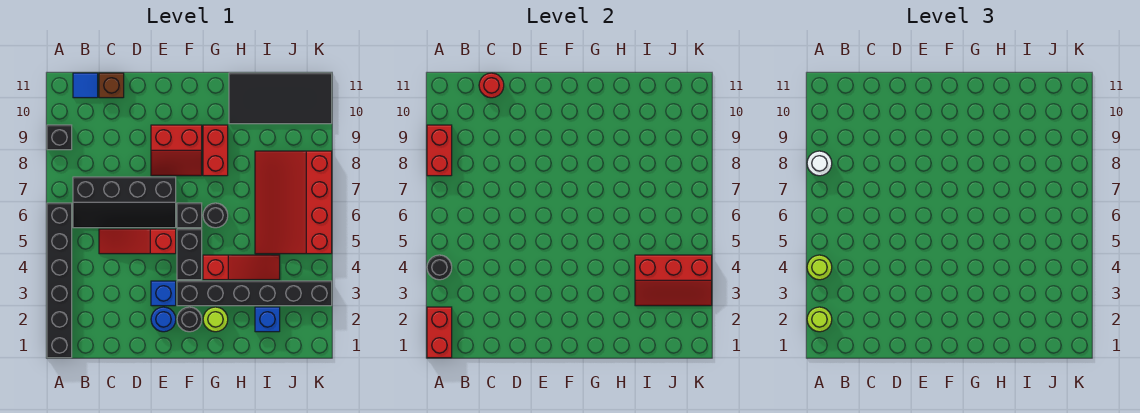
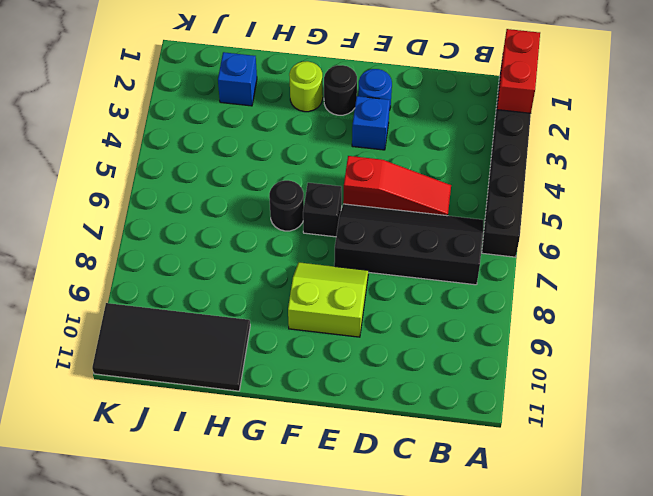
lime 2x2 slope [288,262,368,337] -> red 2x2 slope [151,125,202,176]
none -> black 1x1 brick [47,125,72,150]
none -> blue 1x1 tile [73,73,98,98]
none -> brown 1x1 brick [99,73,124,98]

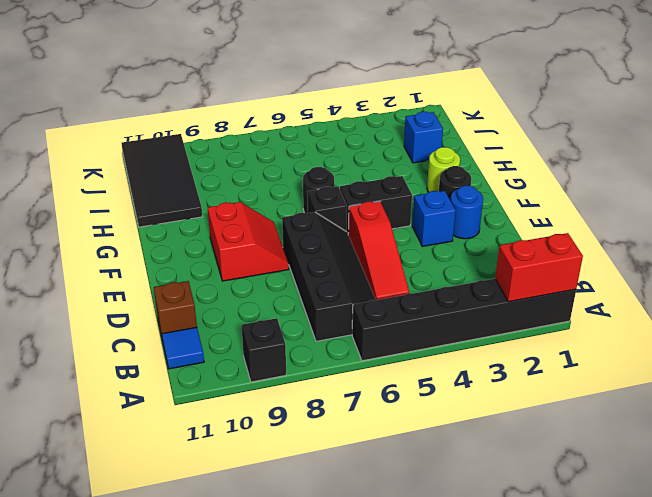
none -> black 1x6 brick [177,281,332,306]
none -> red 1x3 slope [203,255,280,280]
none -> red 1x2 brick [203,125,228,176]

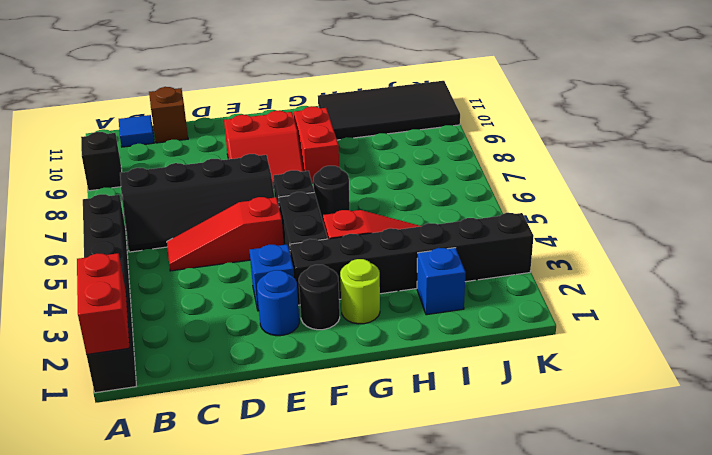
none -> red 3x4 slope [255,151,332,254]
none -> black 1x1 round brick [427,255,452,280]
none -> red 1x2 brick [427,125,452,176]

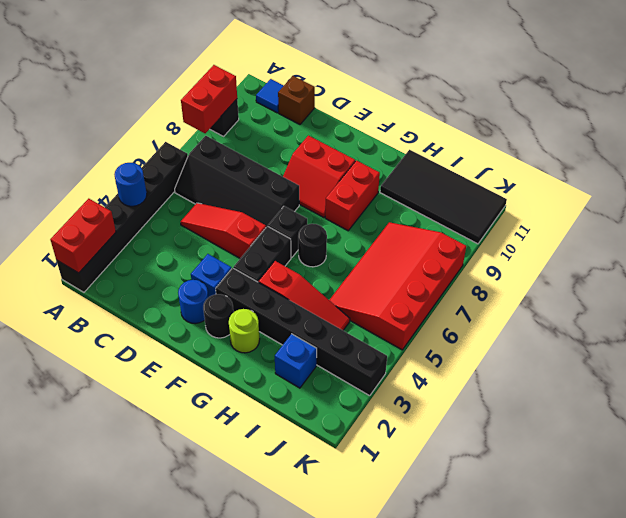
blue 1x1 round brick [114,163,147,206] -> black 1x1 round brick [427,255,452,280]
none -> red 1x1 round brick [479,73,504,98]
none -> red 2x3 slope [635,255,712,306]
none -> lime 1x1 round brick [807,307,832,332]

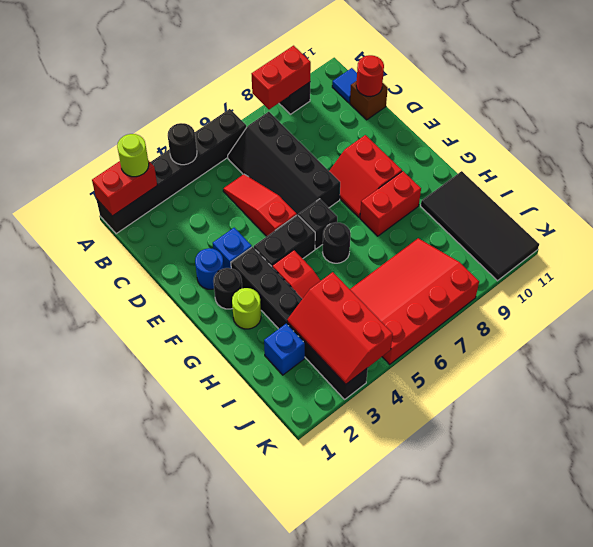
none -> lime 1x1 round brick [807,255,832,280]
none -> white 1x1 round brick [807,151,832,176]

